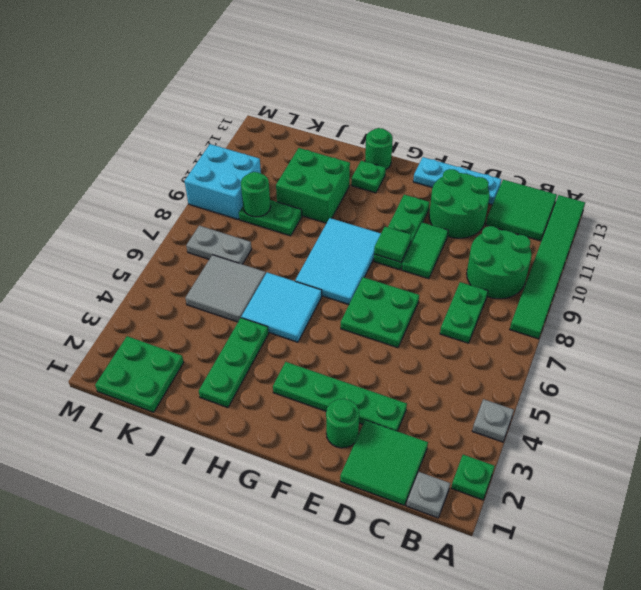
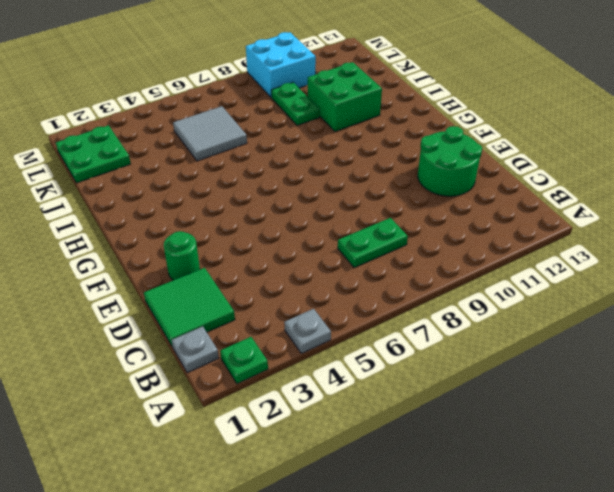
none -> green 1x6 tile [510,195,585,339]
none -> green 2x2 round brick [467,226,532,299]
none -> green 2x2 tile [486,180,557,241]

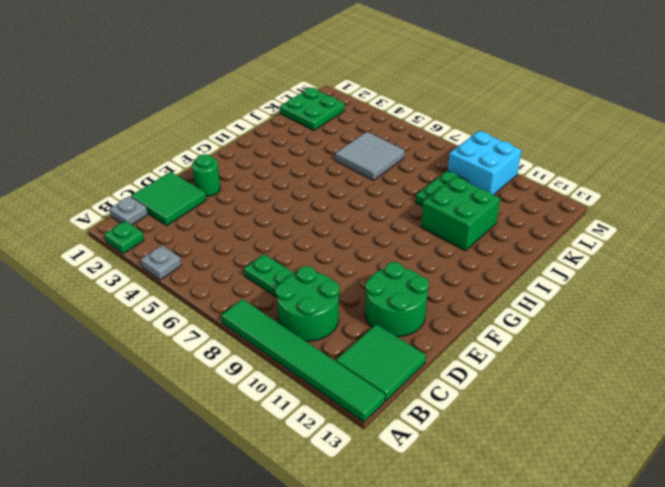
none -> green 1x4 plate [273,362,407,431]
none -> cyan 1x3 plate [413,157,502,205]
none -> green 2x2 plate [341,277,419,348]

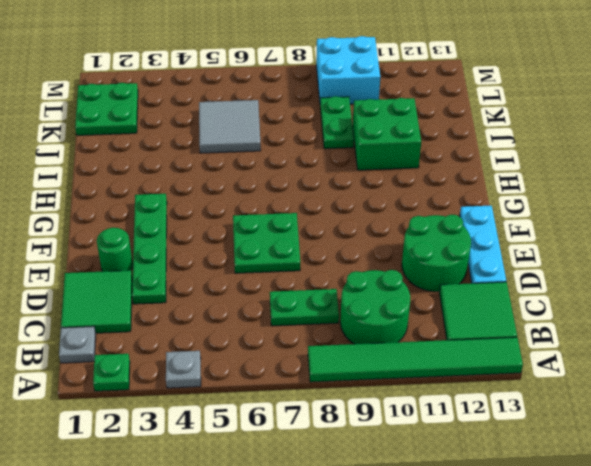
none -> green 1x2 tile [402,222,448,279]
none -> green 1x3 plate [374,195,430,270]
none -> cyan 2x3 tile [295,218,381,305]

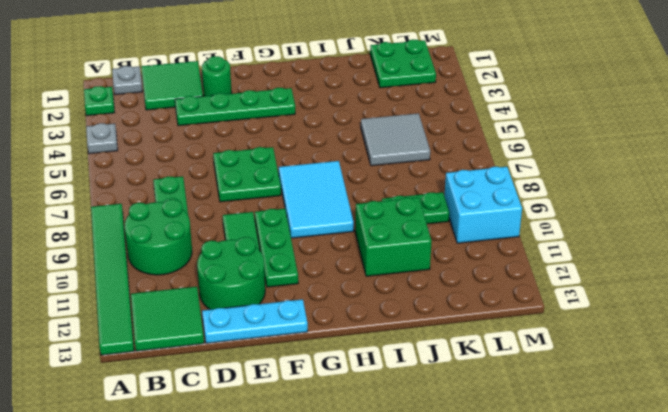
none -> cyan 2x2 tile [241,272,322,342]
none -> green 1x1 plate [351,161,386,193]
none -> green 1x1 round brick [365,128,393,169]

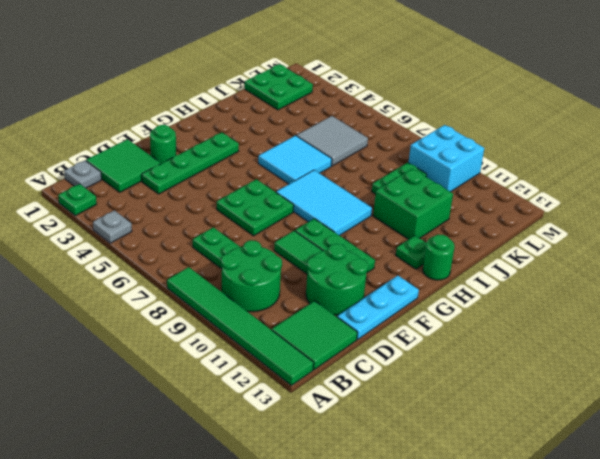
none -> green 1x3 plate [199,318,269,408]
none -> grey 1x2 plate [186,226,251,264]
none -> green 1x1 tile [374,227,411,262]

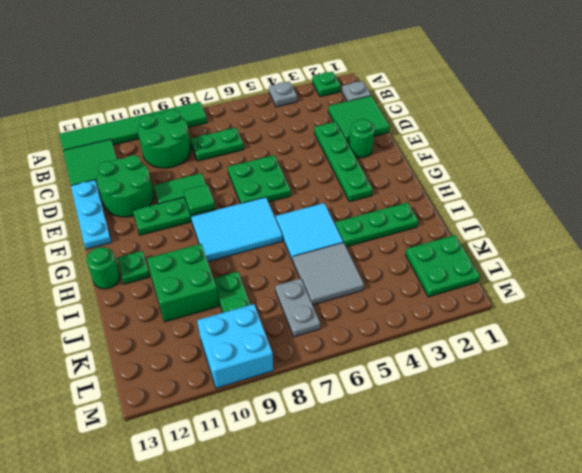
none -> green 1x1 round brick [241,172,271,217]

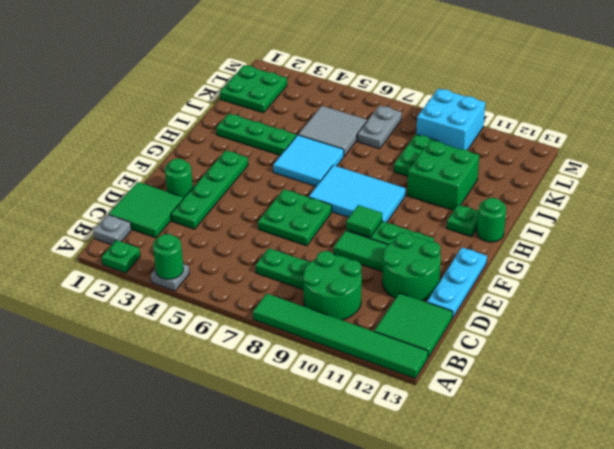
green 1x1 round brick [153,234,183,279] -> green 1x1 round brick moved to [241,172,271,217]

